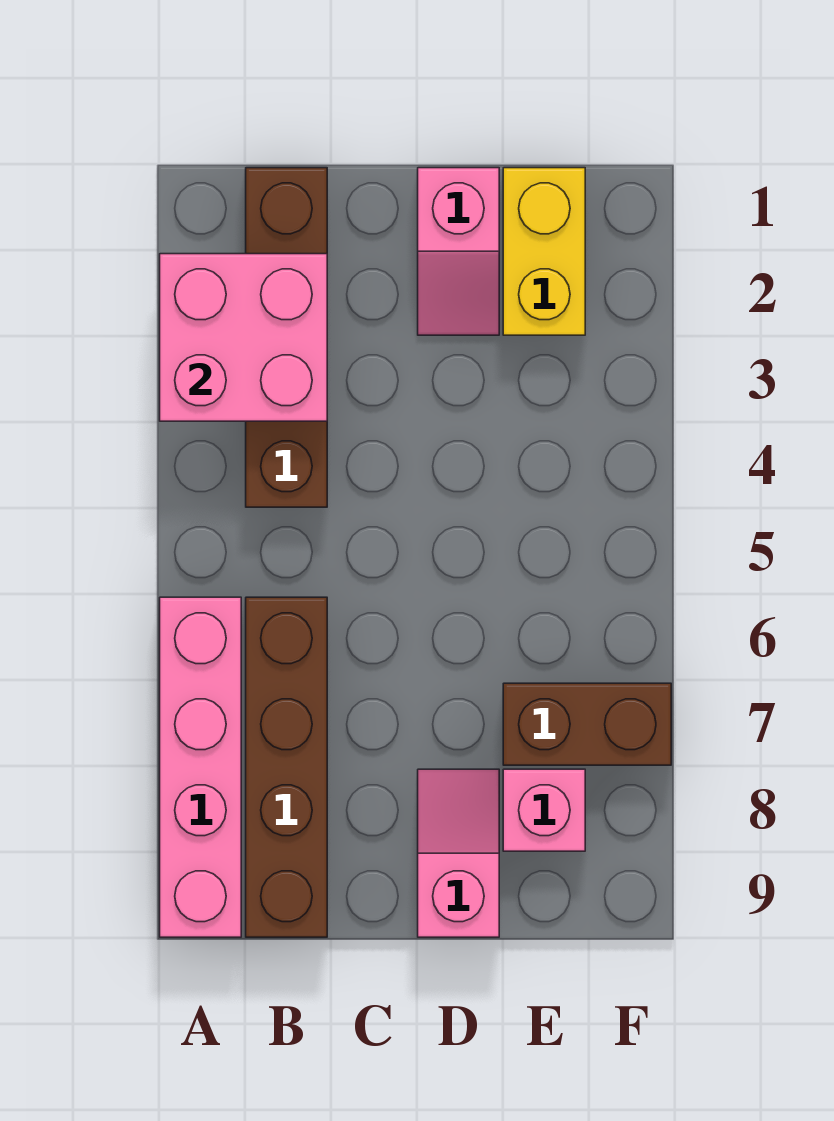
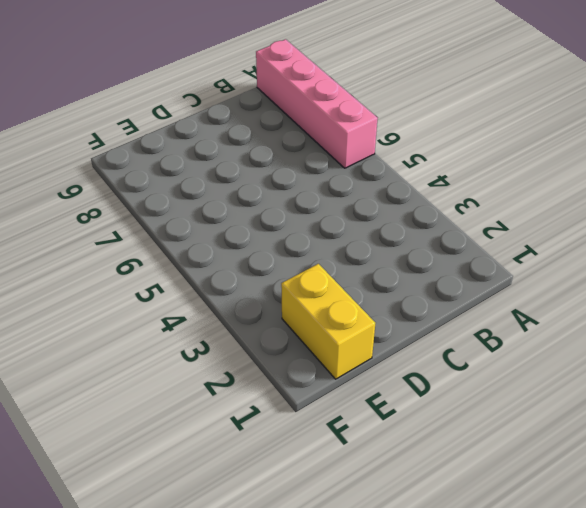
none -> brown 1x4 brick [246,168,327,507]
none -> brown 1x4 brick [246,597,327,937]

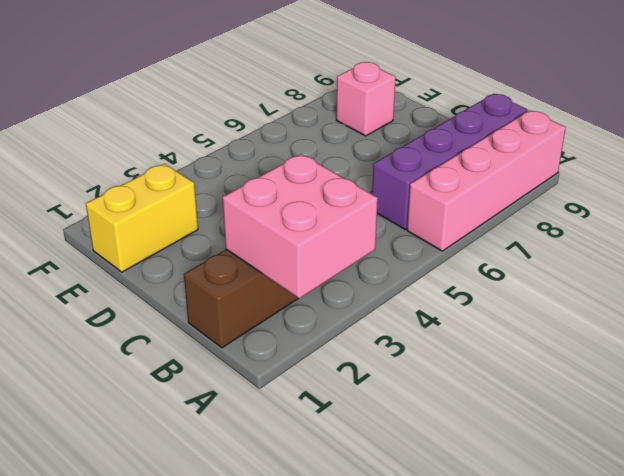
purple 1x4 brick [372,94,528,229] -> brown 1x4 brick [246,597,327,937]
none -> pink 1x2 slope [418,168,499,335]
none -> pink 1x2 slope [418,769,499,937]

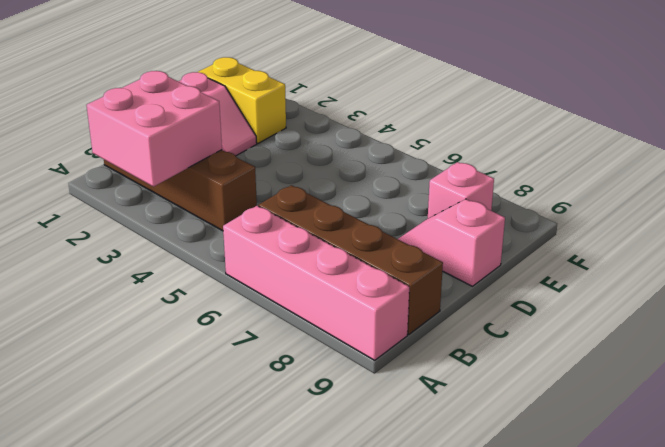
none -> brown 1x2 brick [503,683,671,765]

